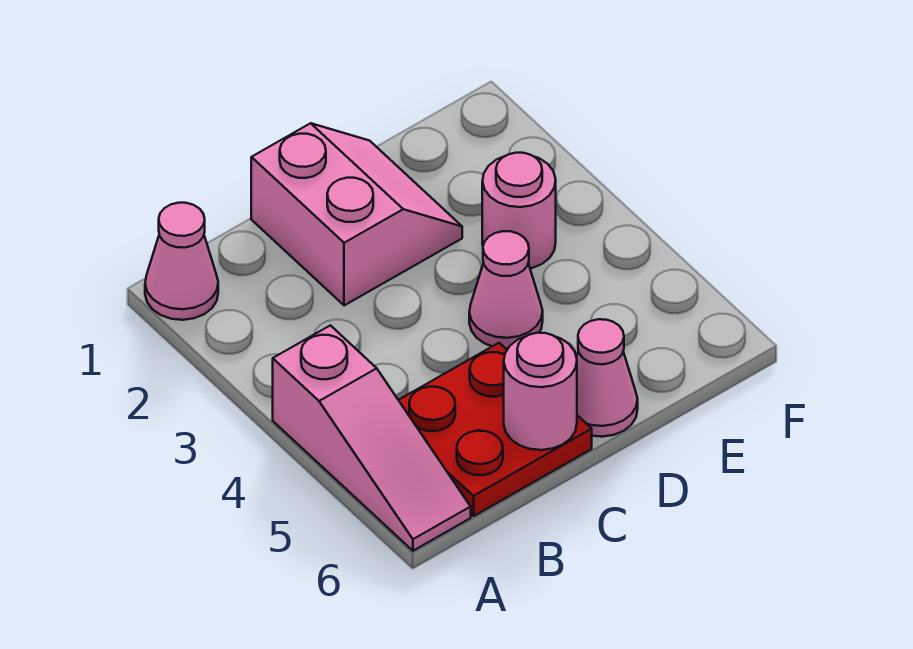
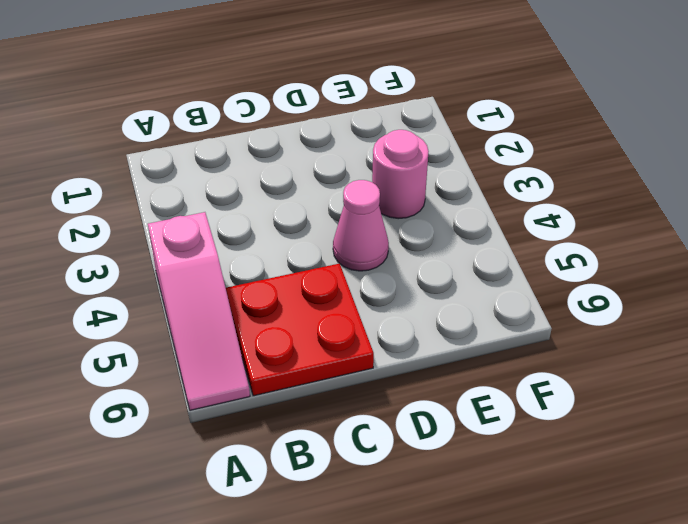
none -> pink 1x1 cone [145,203,218,320]
none -> pink 2x2 slope [251,123,462,306]

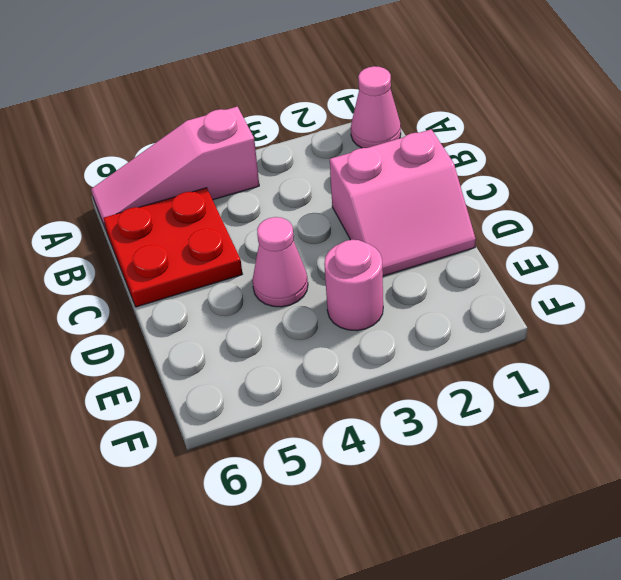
none -> pink 1x1 cone [576,319,638,437]
none -> pink 1x1 round brick [504,333,577,450]

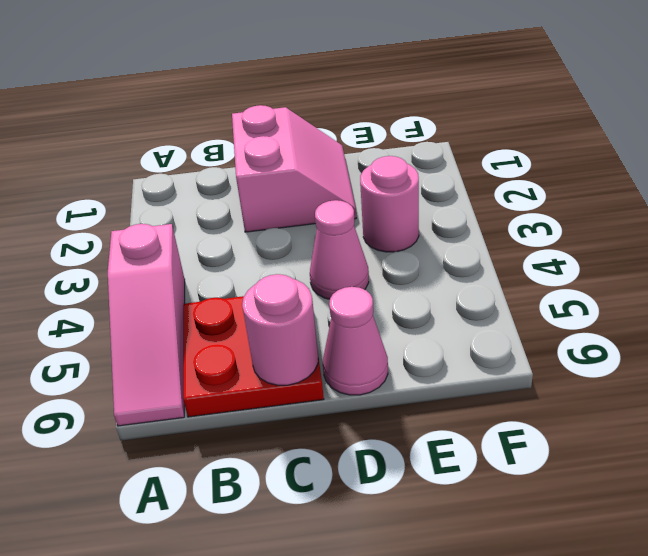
none -> pink 1x1 cone [145,203,218,320]

